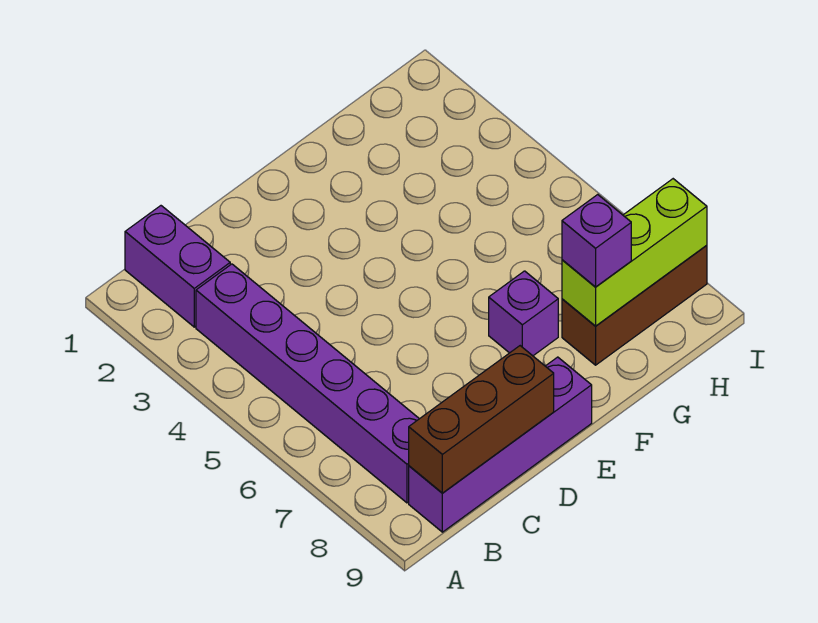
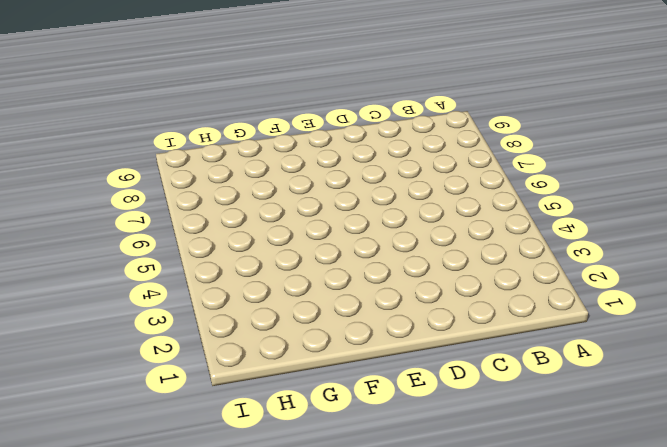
none -> purple 1x2 brick [125,206,230,327]
none -> purple 1x6 brick [196,264,419,503]

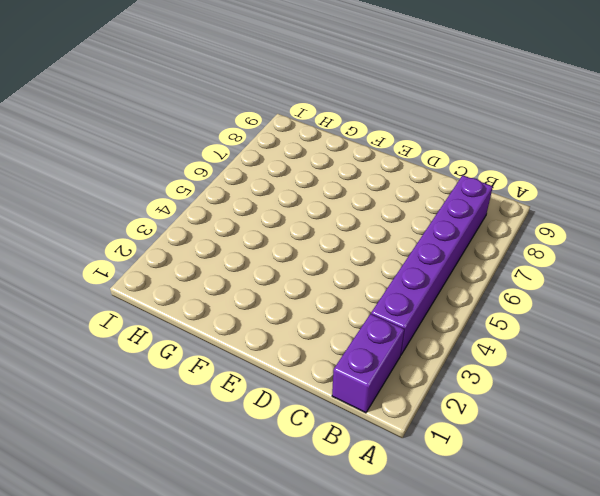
none -> purple 1x4 brick [409,357,592,532]
none -> purple 1x1 brick [489,271,558,356]

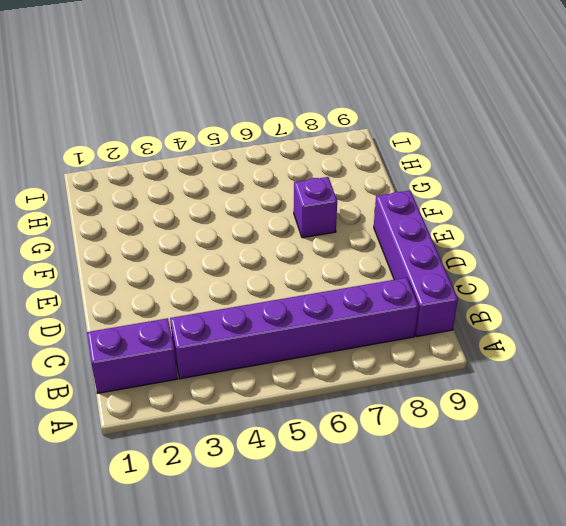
none -> brown 1x3 brick [562,245,707,365]
none -> brown 1x3 brick [409,346,554,493]

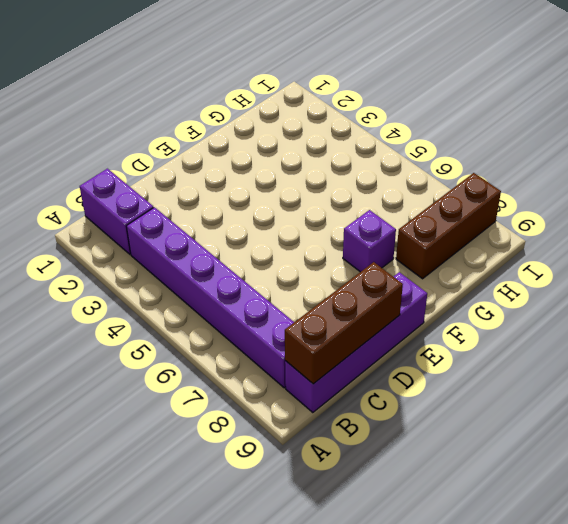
none -> lime 1x3 brick [562,179,707,326]
none -> purple 1x1 brick [562,195,631,287]

